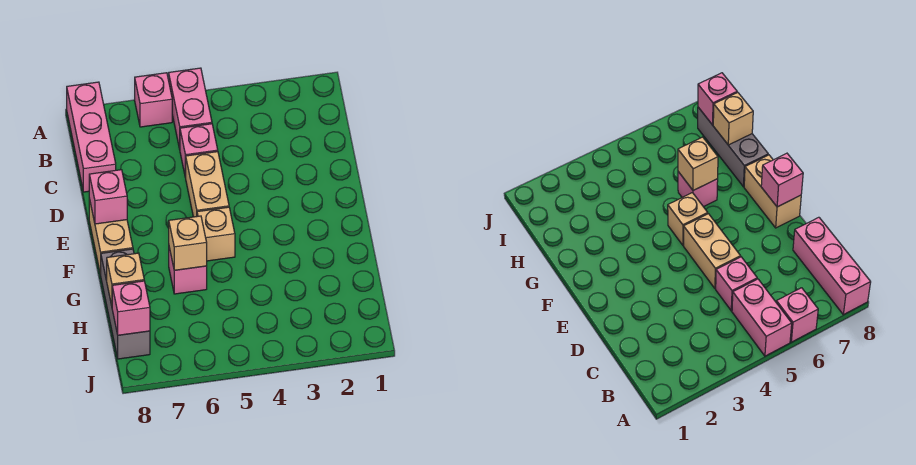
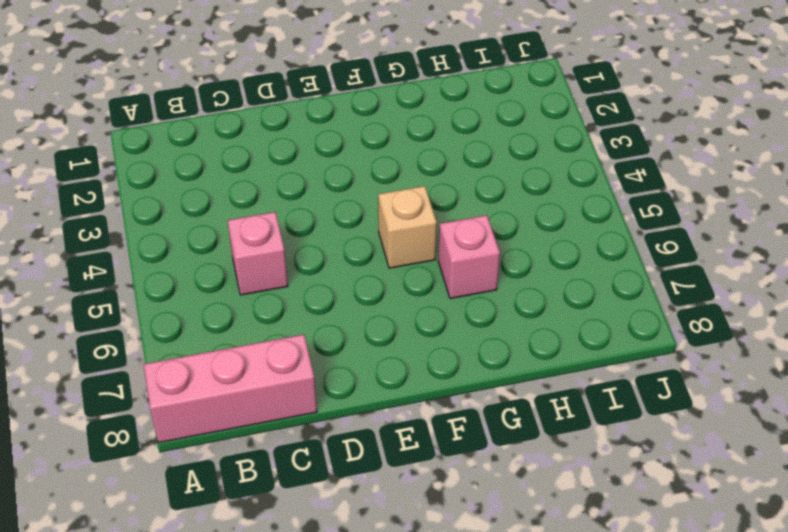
none -> pink 1x2 brick [169,68,212,149]
none -> pink 1x1 brick [135,73,172,127]
none -> tan 1x2 brick [186,152,229,217]

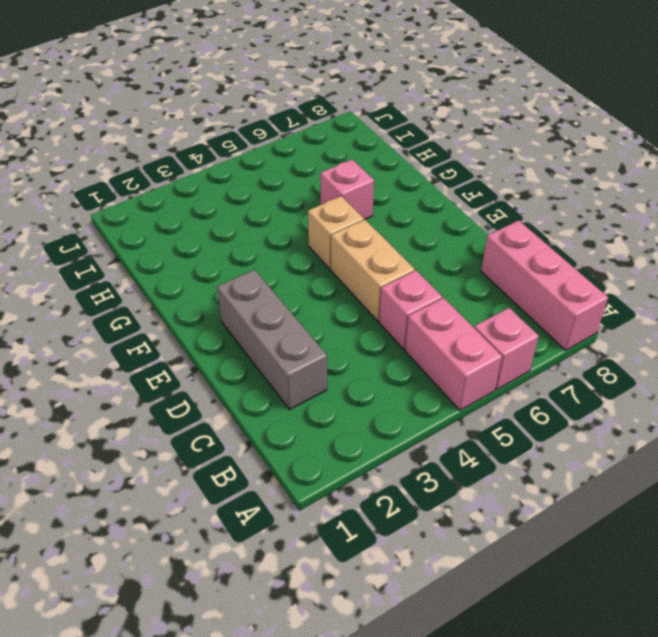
grey 1x3 brick [217,270,327,409] -> grey 1x3 brick moved to [101,249,150,359]
none -> tan 1x2 brick [89,198,133,275]
none -> pink 1x1 brick [89,170,127,224]
none -> tan 1x1 brick [169,216,207,270]

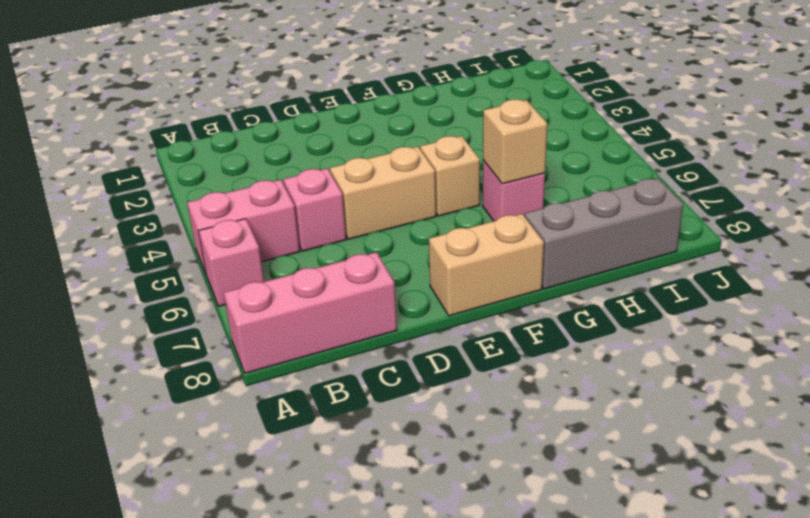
none -> pink 1x1 brick [89,170,127,224]
none -> tan 1x1 brick [107,253,144,306]
none -> pink 1x1 brick [112,281,150,335]

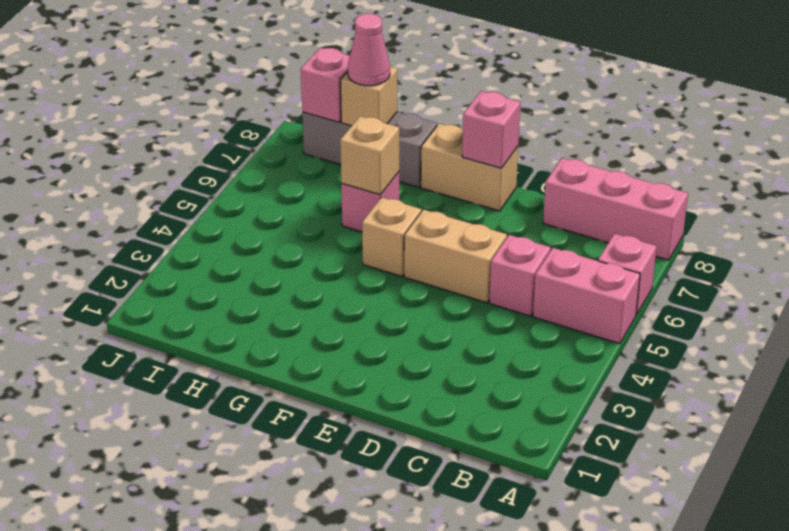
pink 1x1 cone [348,14,390,86] -> none

